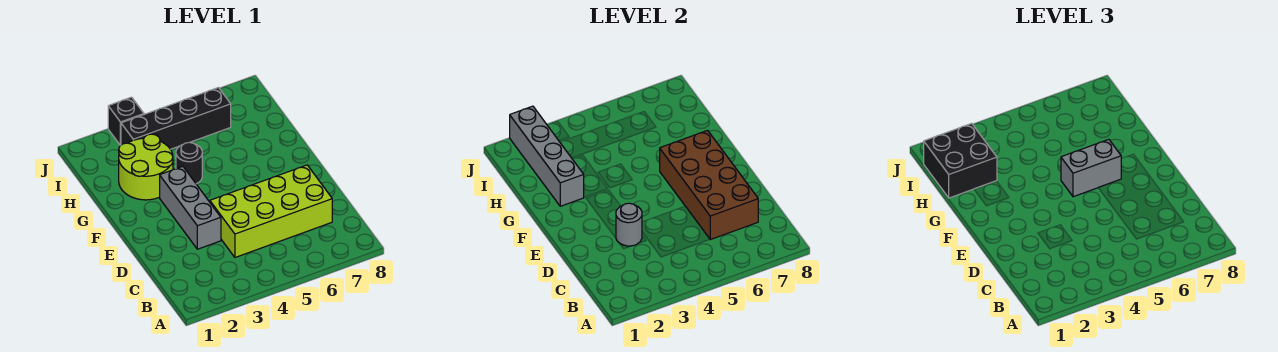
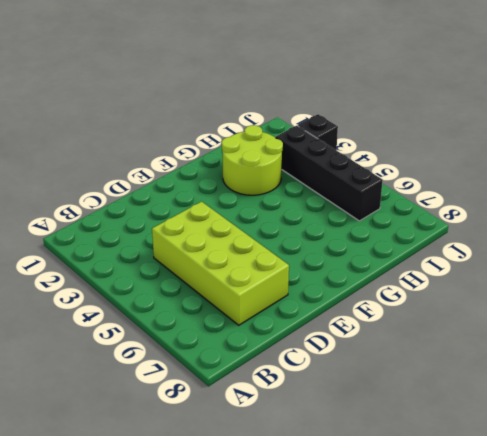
none -> grey 1x3 brick [160,166,221,249]
none -> black 1x1 round brick [176,142,202,184]

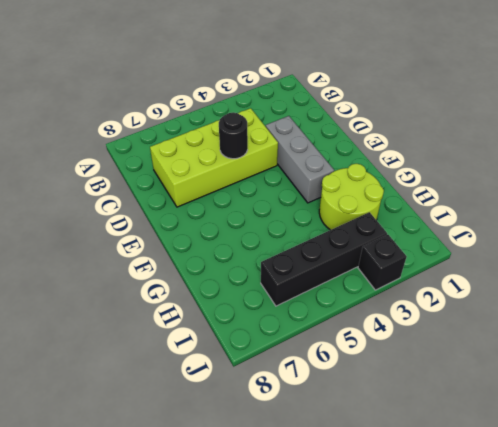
black 1x1 round brick [219,112,248,159] -> black 1x1 round brick moved to [176,142,202,184]
none -> brown 2x4 brick [660,131,758,240]
none -> grey 1x1 round brick [616,203,642,246]

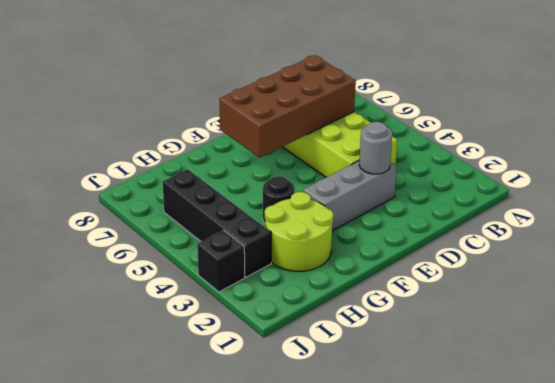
none -> grey 1x4 brick [510,106,584,206]
none -> grey 1x2 brick [1061,139,1121,197]

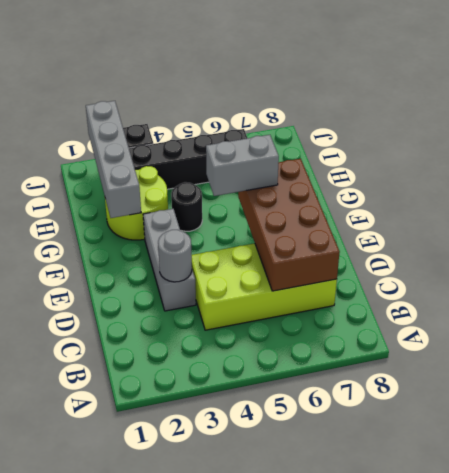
none -> black 2x2 brick [924,123,997,198]

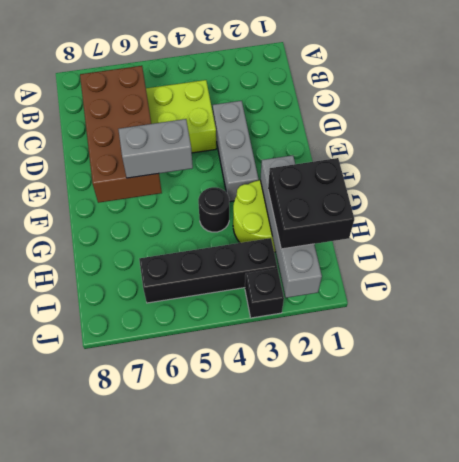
none -> grey 1x1 round brick [616,203,642,246]

